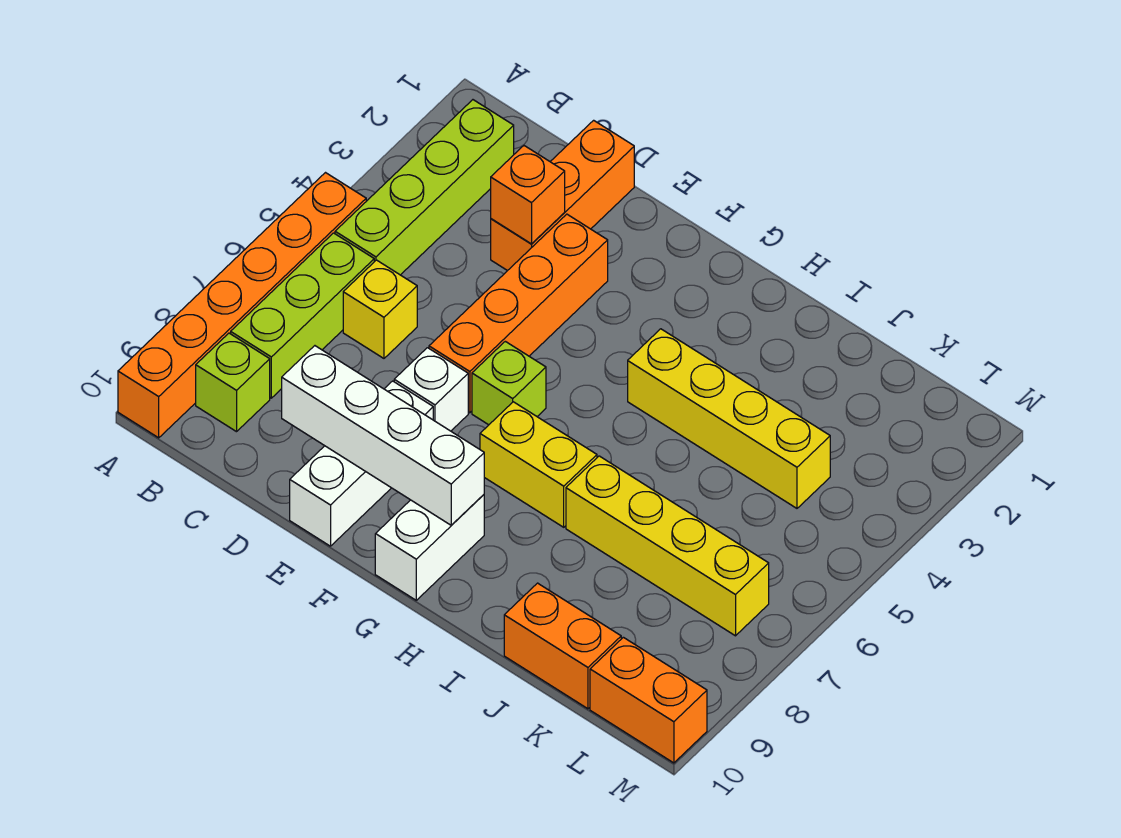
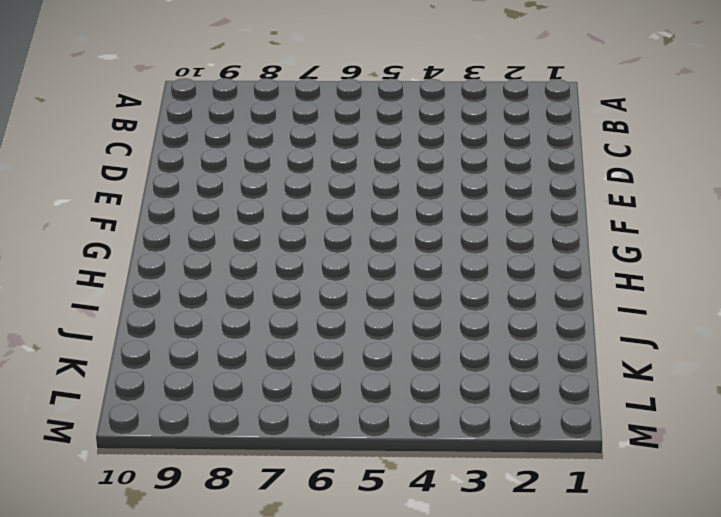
none -> orange 1x6 brick [118,173,366,438]
none -> lime 1x4 brick [335,100,514,275]
none -> lime 1x3 brick [231,233,374,398]

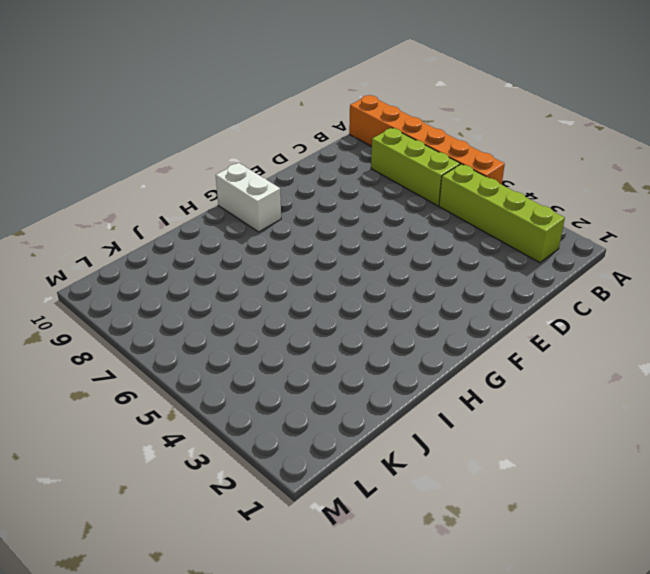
none -> lime 1x1 brick [196,333,270,432]
none -> yellow 1x1 brick [343,260,417,358]
none -> orange 1x3 brick [491,120,634,271]

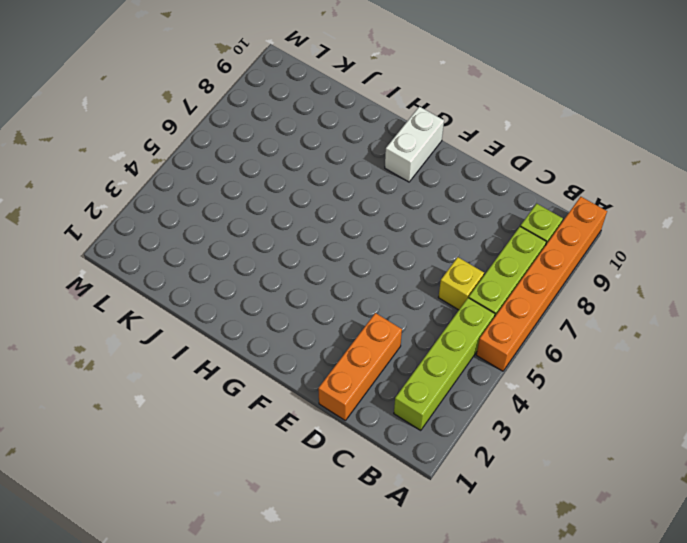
none -> orange 1x4 brick [429,214,608,413]
none -> white 1x1 brick [394,348,468,431]
none -> white 1x3 brick [290,381,433,546]

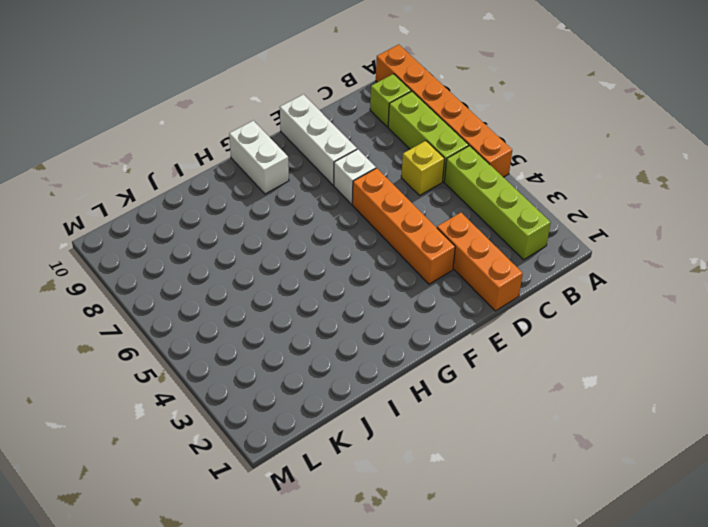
none -> lime 1x1 brick [472,341,546,425]
none -> yellow 1x2 brick [480,402,597,527]
none -> yellow 1x4 brick [628,329,830,508]

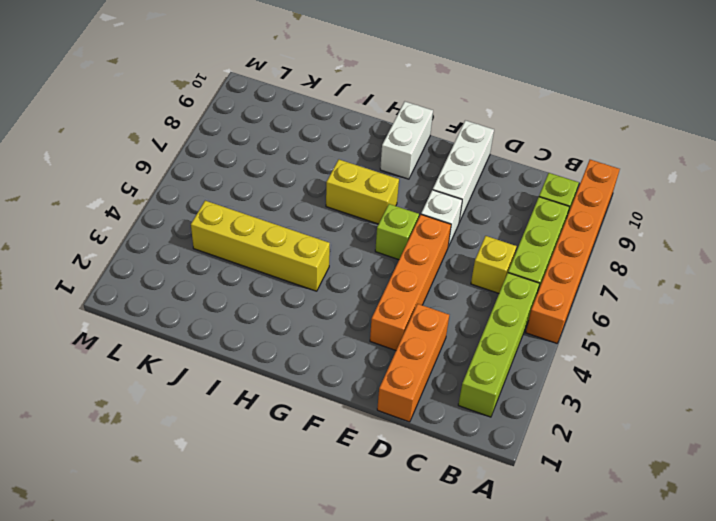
none -> yellow 1x4 brick [566,456,769,636]
none -> orange 1x2 brick [504,583,621,709]
none -> orange 1x2 brick [590,637,707,763]

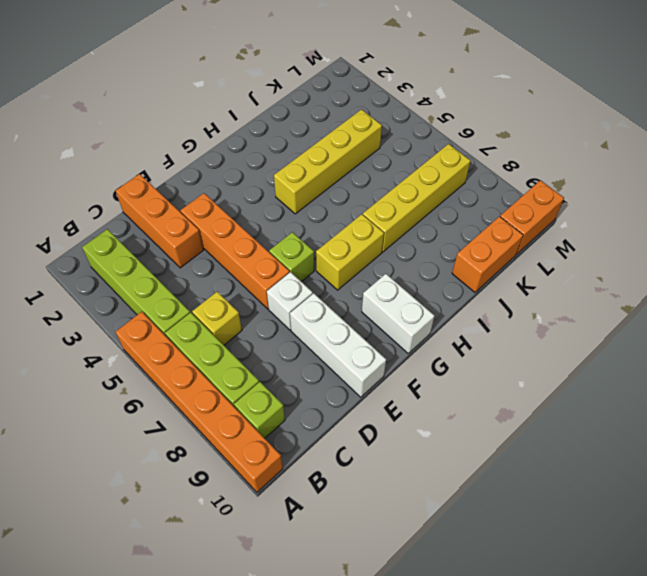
none -> orange 1x1 brick [491,146,565,244]
none -> white 1x4 brick [282,346,484,525]

